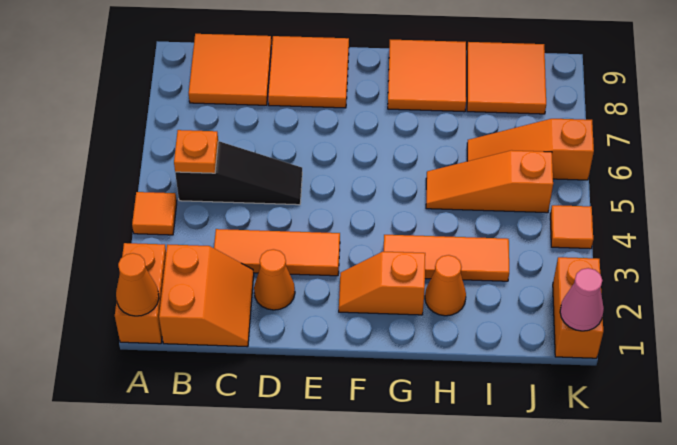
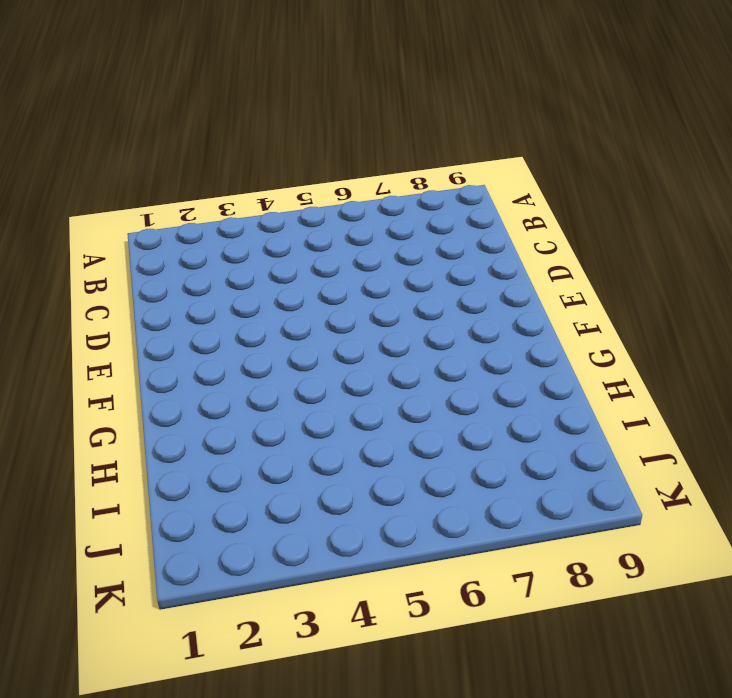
none -> orange 1x2 brick [115,243,166,344]
none -> orange 1x1 tile [132,192,177,235]
none -> orange 2x2 slope [159,244,254,347]

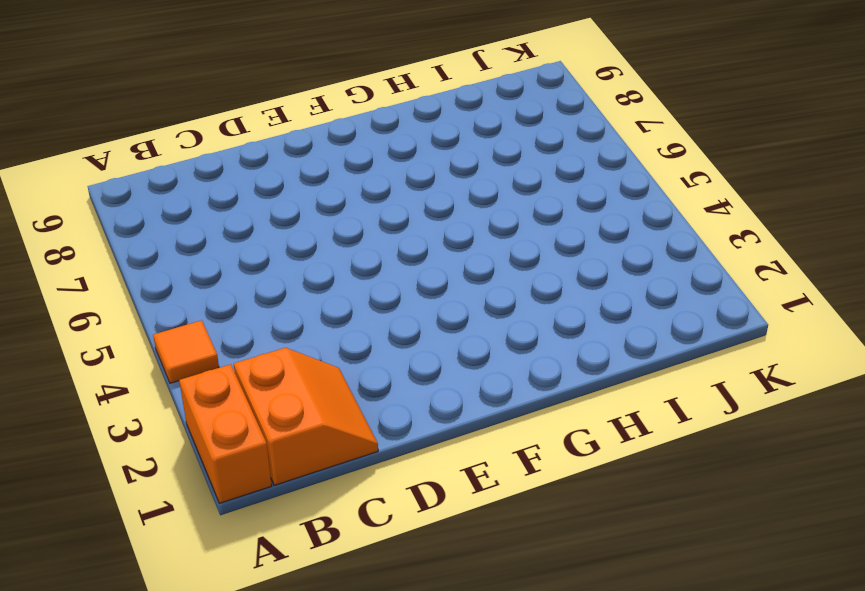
none -> black 1x3 slope [175,141,302,205]
none -> orange 2x2 tile [189,34,271,105]
none -> orange 1x3 tile [214,229,340,276]

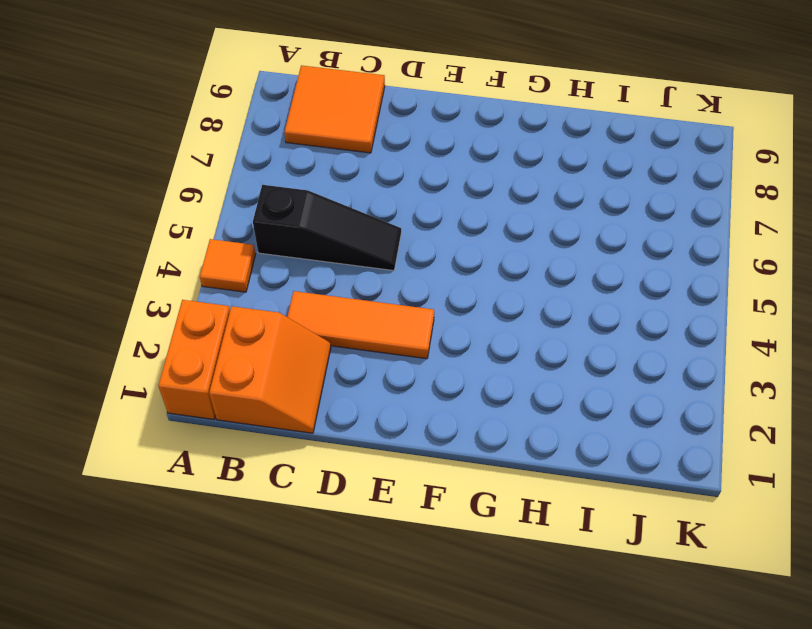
none -> orange 1x1 cone [254,249,295,310]
none -> orange 2x2 tile [268,36,349,108]
none -> orange 1x2 slope [339,252,425,315]

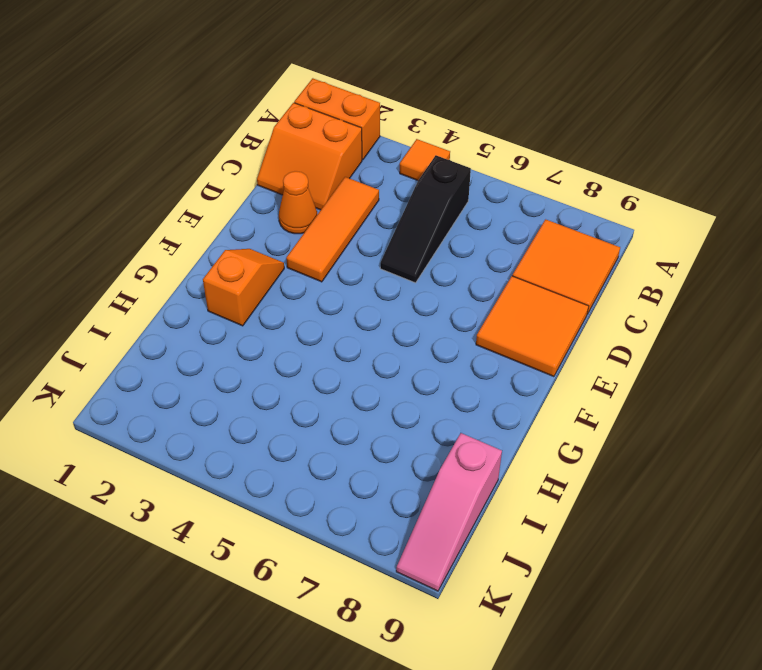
pink 1x3 slope [396,433,502,591] -> orange 2x2 tile [467,42,546,114]
none -> orange 1x3 tile [384,235,509,281]
none -> orange 2x2 tile [388,40,466,112]
none -> orange 1x1 cone [425,255,466,316]

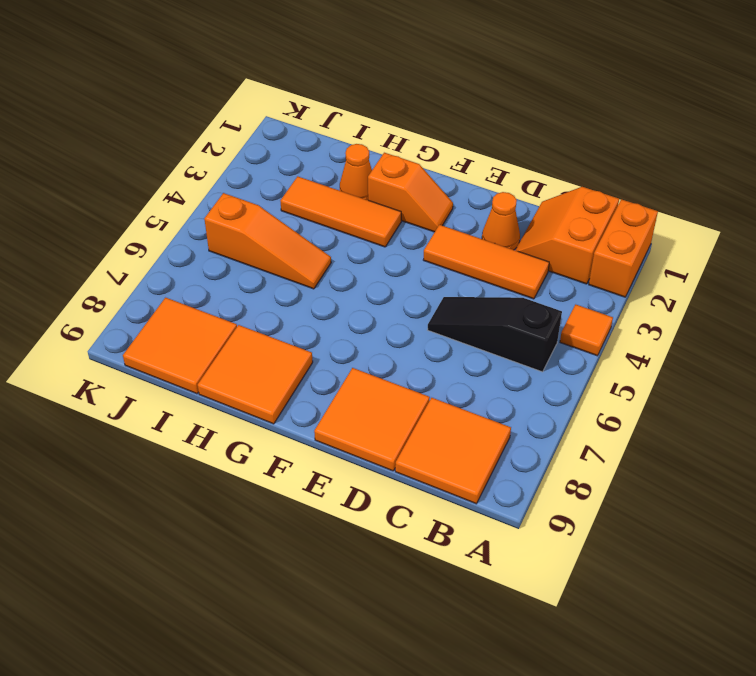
none -> orange 1x3 slope [467,119,594,180]
none -> orange 1x2 brick [553,257,603,358]
none -> orange 1x1 tile [550,205,593,249]

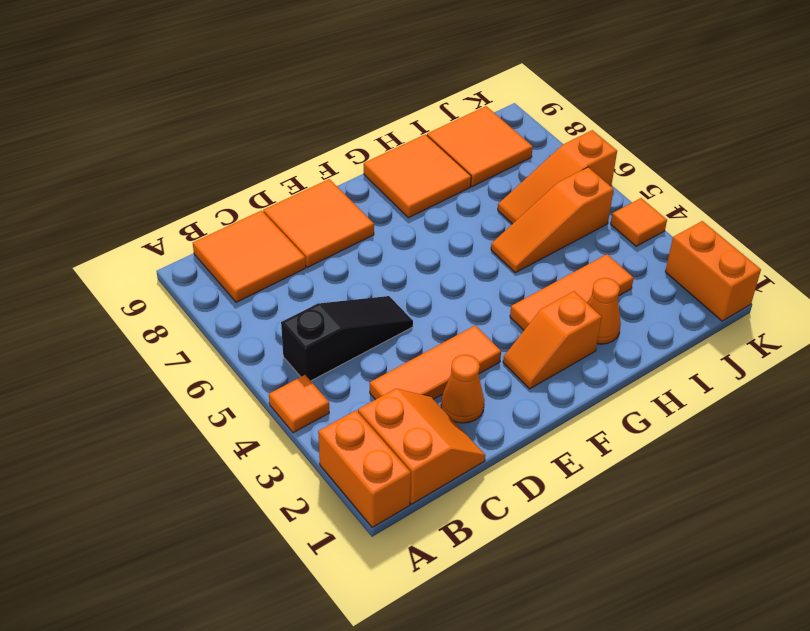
none -> orange 1x1 cone [116,253,159,316]
none -> orange 1x1 plate [174,130,218,173]
none -> pink 1x1 cone [560,268,604,331]

